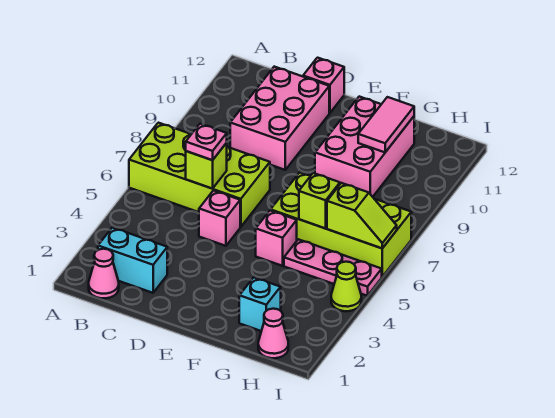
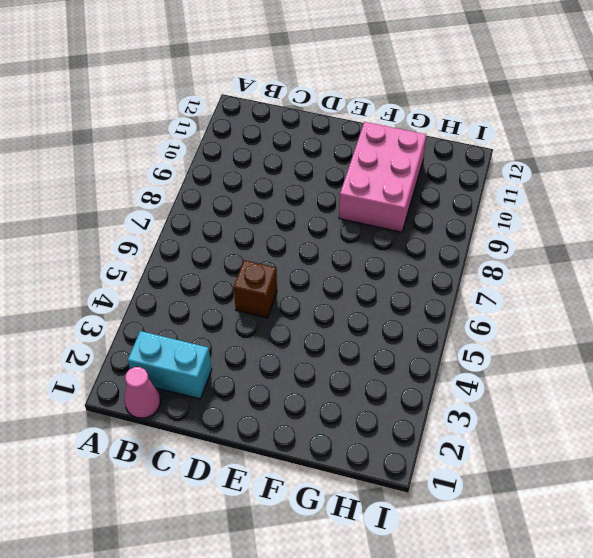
brown 1x1 brick [234,260,277,318] -> pink 1x1 brick [199,191,240,246]
none -> lime 2x4 brick [129,123,270,227]
none -> pink 2x3 brick [230,67,329,170]
none -> pink 1x1 brick [303,58,344,113]

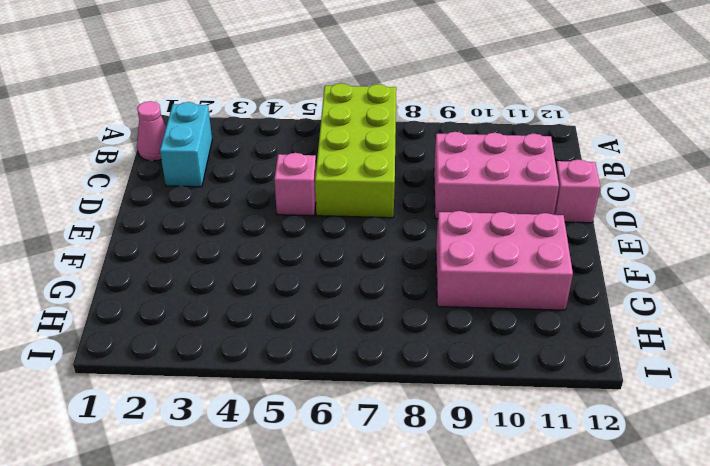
none -> pink 1x1 brick [256,210,297,266]
none -> lime 2x4 brick [271,173,411,277]
none -> cyan 1x1 brick [239,277,281,331]

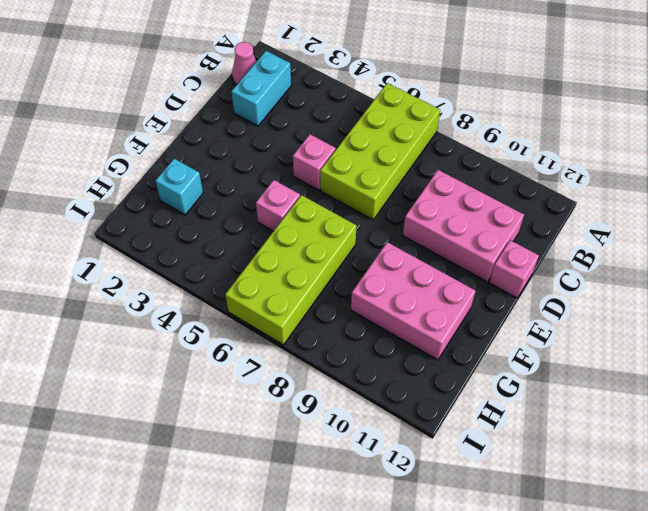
none -> pink 1x3 plate [284,239,382,296]
none -> pink 1x1 cone [258,309,288,358]
none -> lime 1x1 cone [331,262,361,311]

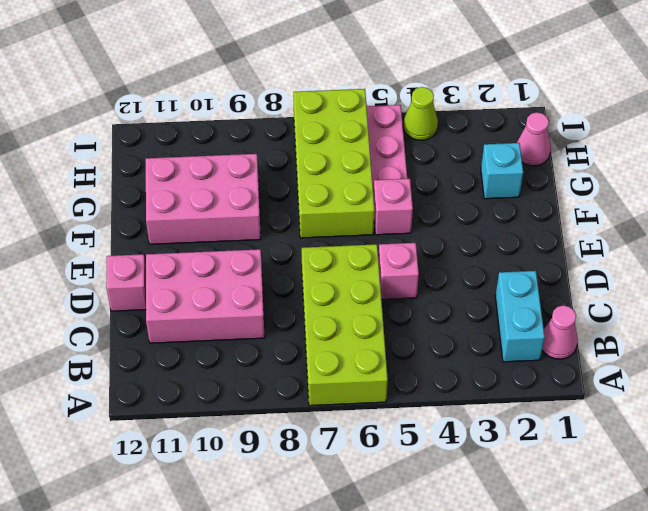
none -> lime 1x1 brick [186,143,227,189]
none -> lime 1x1 brick [299,173,340,228]
none -> pink 1x2 tile [358,97,414,152]

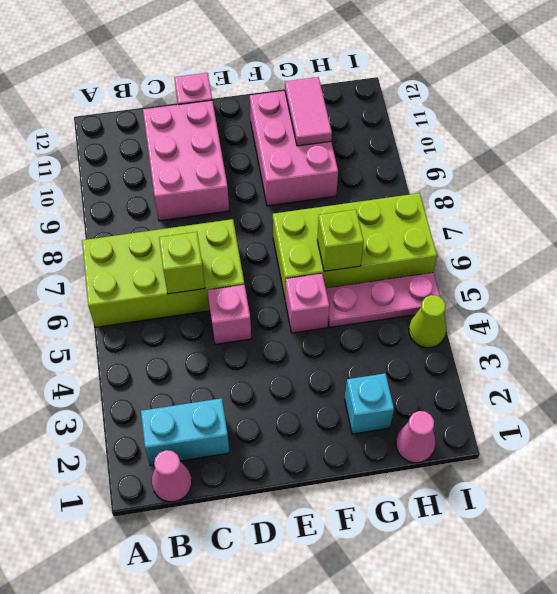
none -> lime 1x2 slope [327,183,397,248]
none -> pink 1x1 plate [186,124,227,160]

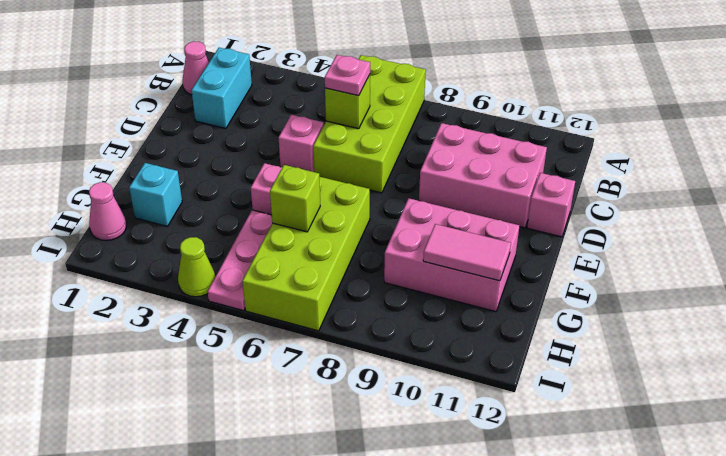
none -> lime 1x2 slope [327,183,397,248]

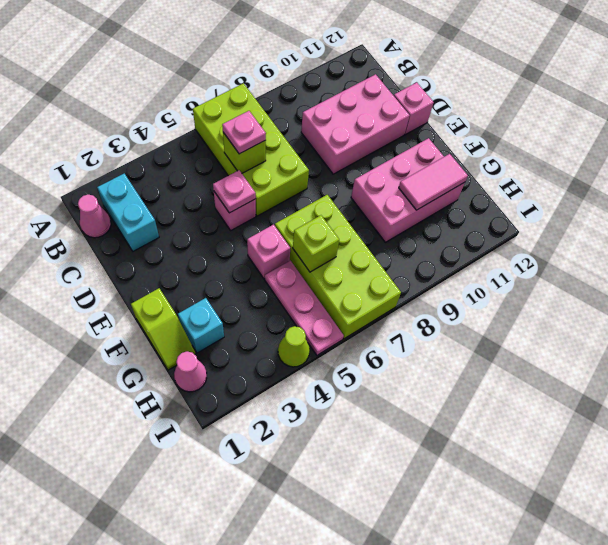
pink 1x1 plate [213,170,256,213] -> none
lime 1x2 slope [131,288,196,370] -> lime 1x2 slope moved to [327,183,397,248]

